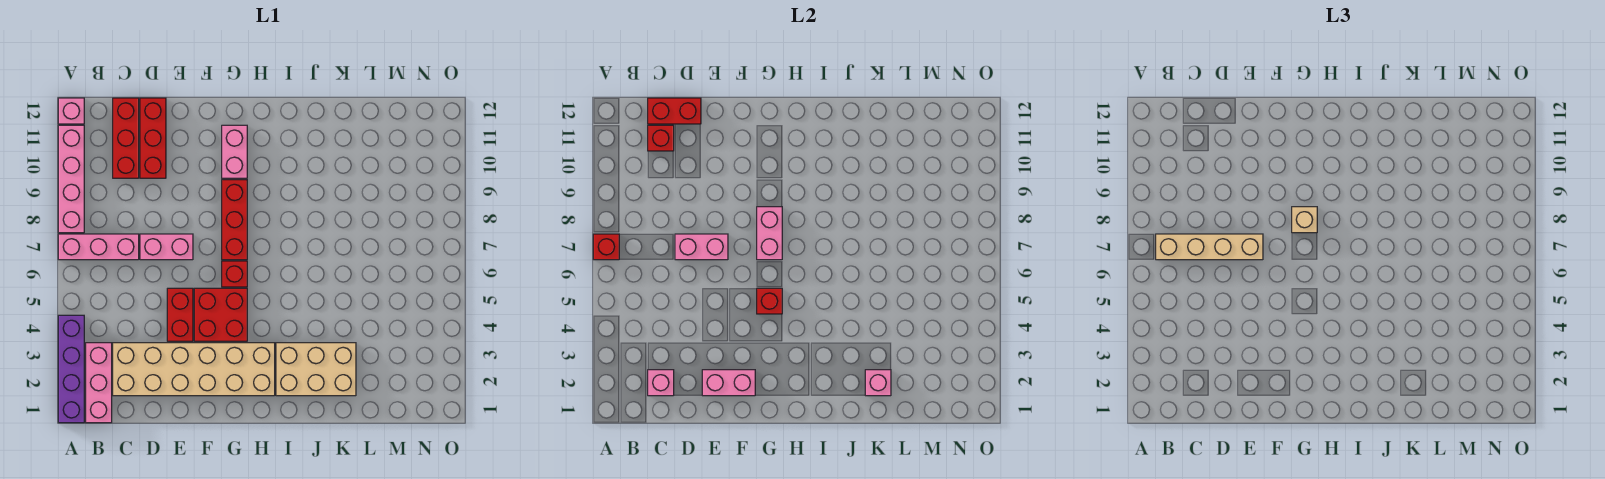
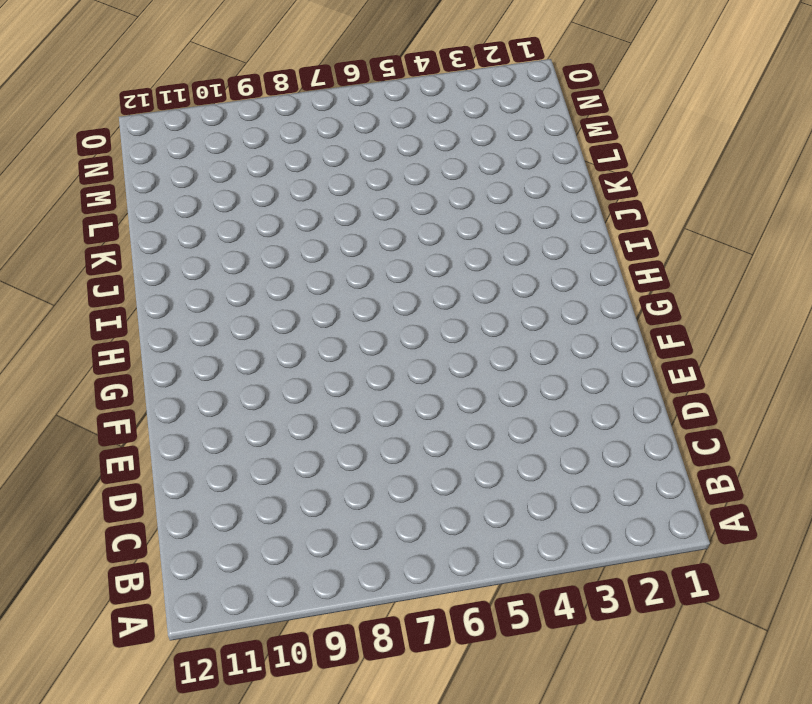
none -> purple 1x4 brick [58,315,84,423]
none -> pink 1x3 brick [58,234,139,260]
none -> pink 1x4 brick [58,125,84,233]

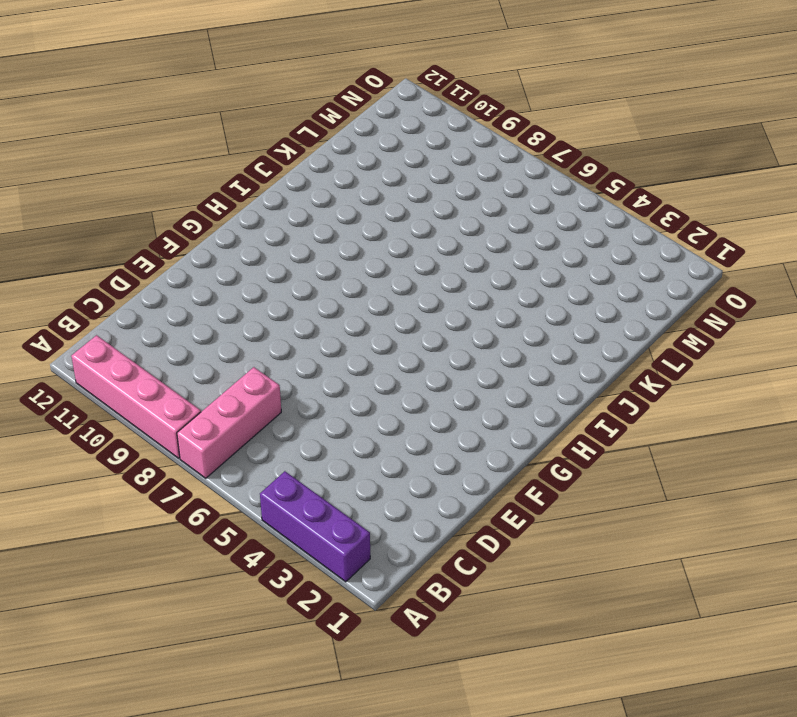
purple 1x3 brick [260,471,370,582] -> purple 1x4 brick [58,315,84,423]
none -> pink 1x1 brick [58,98,84,124]
none -> pink 1x3 brick [86,343,112,423]
none -> tan 2x6 brick [113,343,275,396]

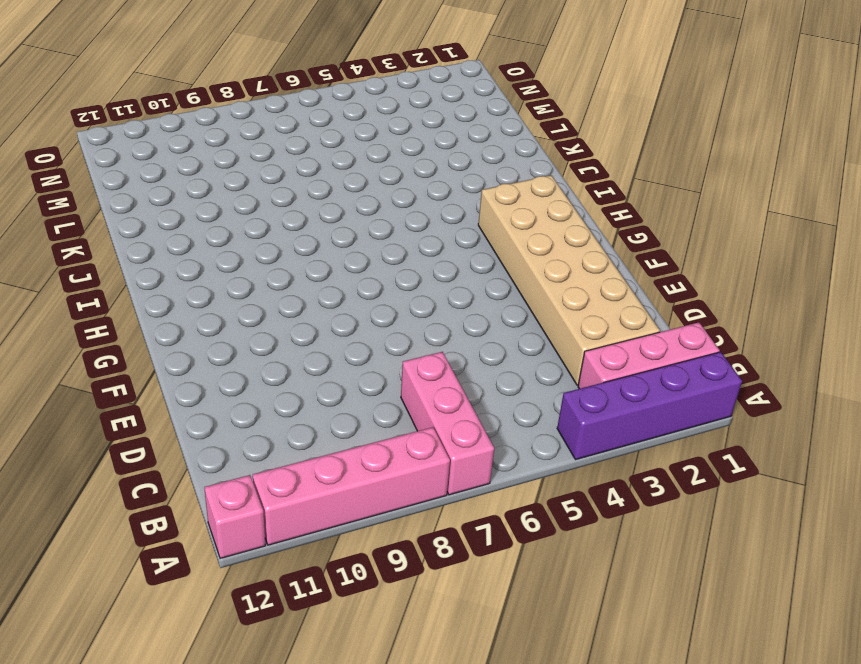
none -> red 1x3 brick [113,98,139,178]
none -> pink 1x2 brick [140,234,193,260]
none -> red 1x3 brick [140,98,166,178]

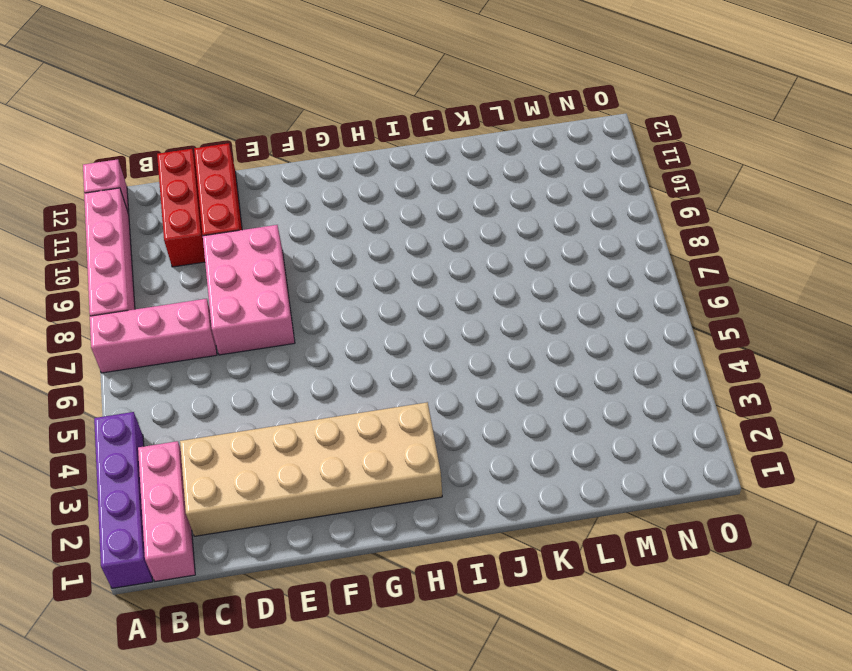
pink 2x3 brick [203,225,295,355] -> pink 1x2 brick [140,234,193,260]
none -> red 1x2 brick [167,288,193,341]
none -> red 2x2 brick [194,288,247,341]
none -> red 1x1 brick [222,261,247,287]

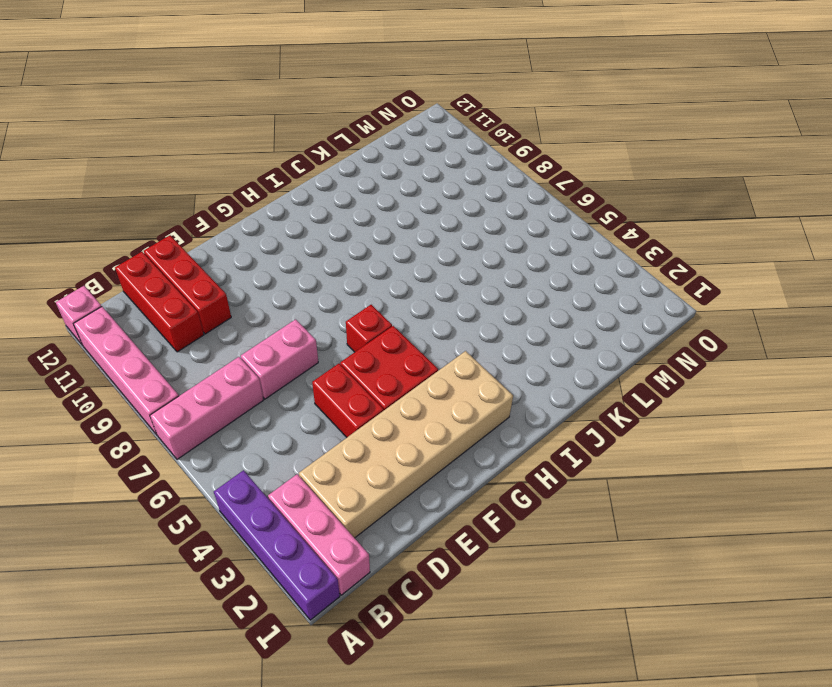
none -> red 1x3 brick [222,180,247,260]
none -> pink 1x2 brick [222,125,247,178]
none -> tan 2x3 brick [276,343,356,396]

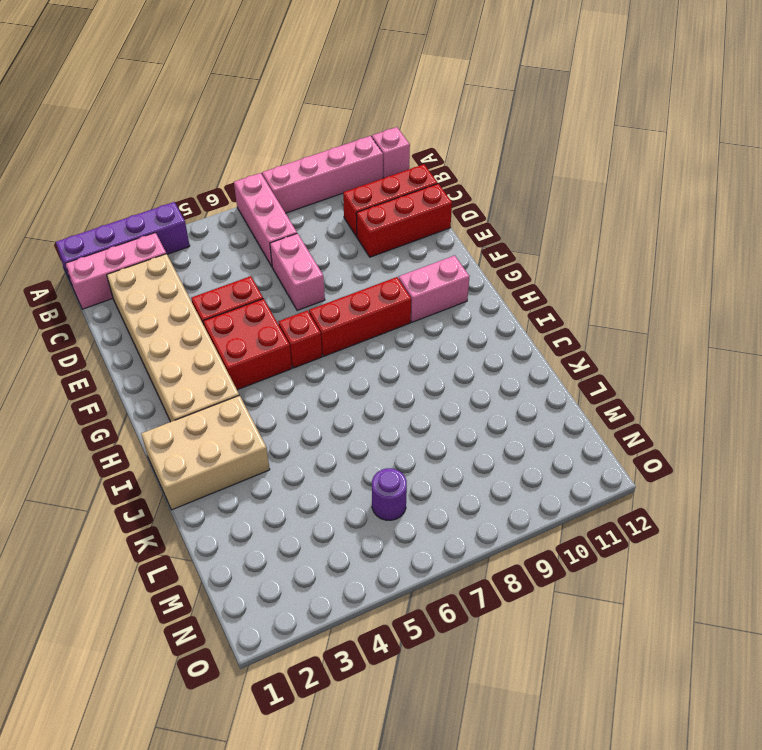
tan 2x3 brick [141,395,270,510] -> tan 2x3 brick turned to [276,343,356,396]
purple 1x1 round brick [372,468,407,520] -> none
none -> red 1x1 brick [593,234,619,260]
none -> pink 1x1 brick [648,370,674,396]
none -> red 1x1 brick [648,125,674,151]

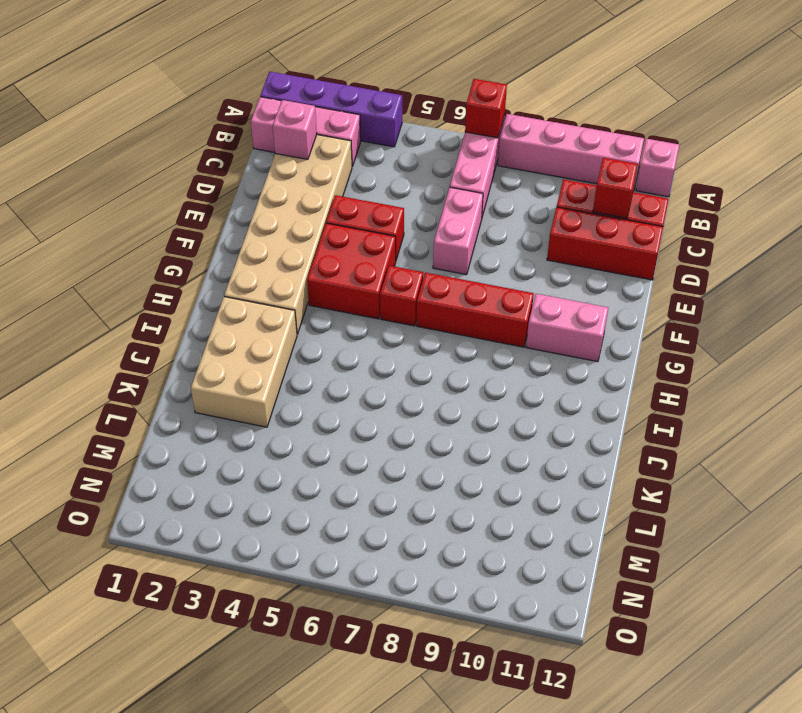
none -> red 1x2 brick [648,98,701,124]
none -> pink 1x2 brick [675,234,728,260]
none -> pink 1x2 brick [702,370,755,396]

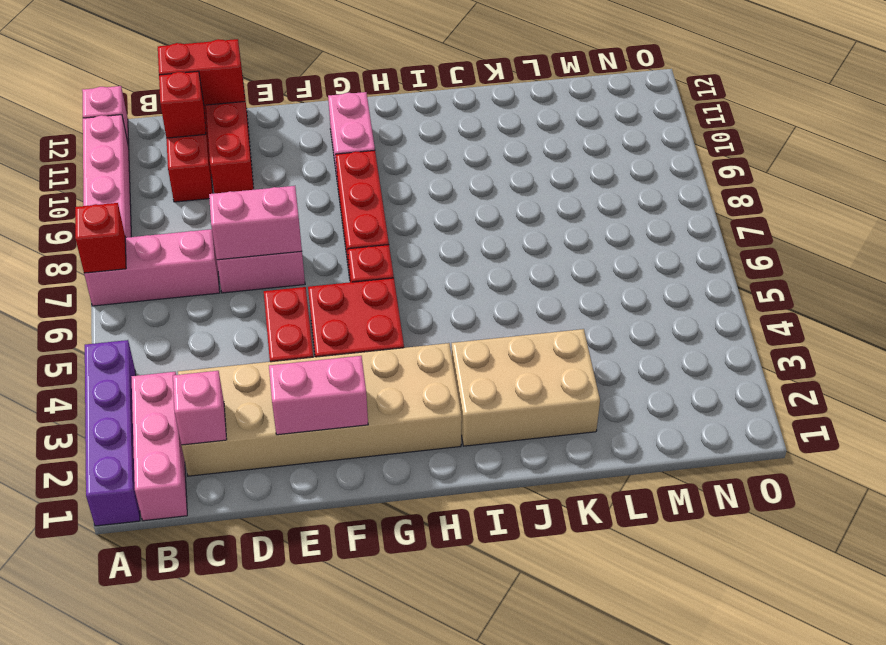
none -> red 1x1 brick [757,288,782,314]
none -> pink 1x2 brick [757,207,782,260]
none -> pink 1x1 brick [865,370,891,396]

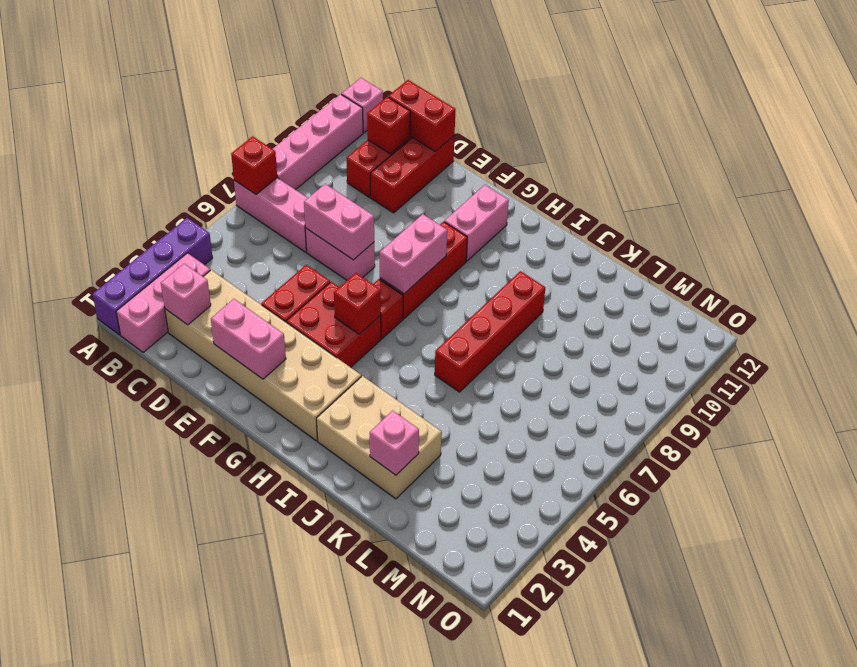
red 1x4 brick [435,271,545,392] -> none
none -> tan 1x4 brick [1156,234,1263,260]
none -> tan 1x1 brick [1292,207,1317,233]

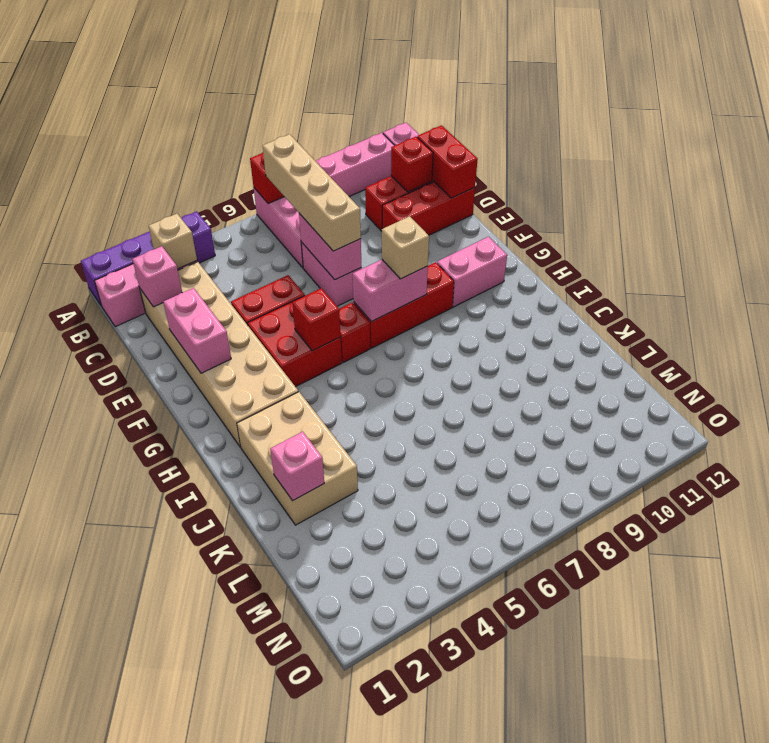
tan 1x1 brick [149,214,197,269] -> none

